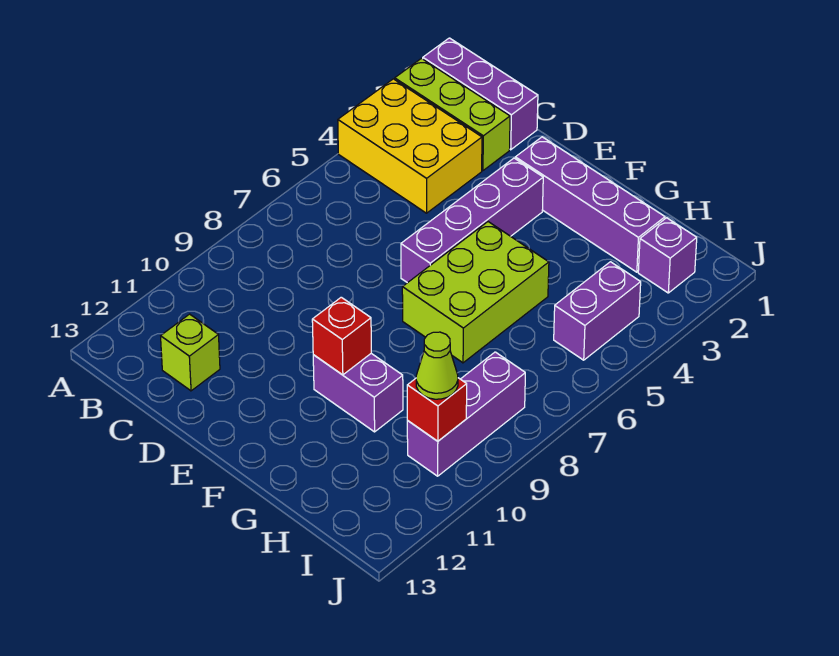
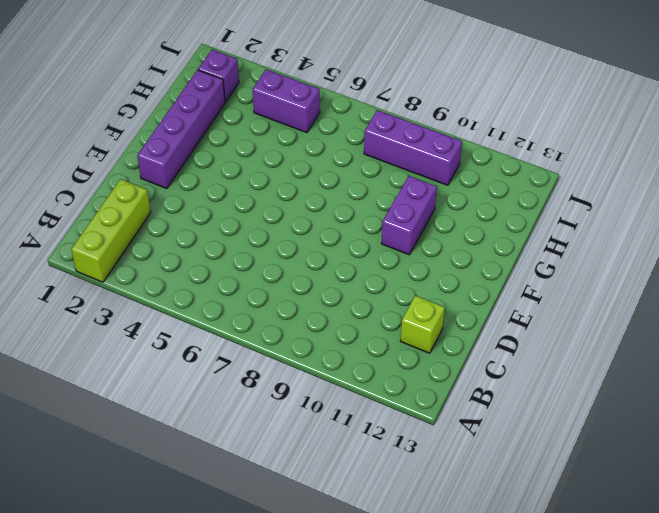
none -> purple 1x3 brick [423,38,538,150]
none -> yellow 2x3 brick [338,79,482,213]
none -> purple 1x4 brick [401,158,543,283]

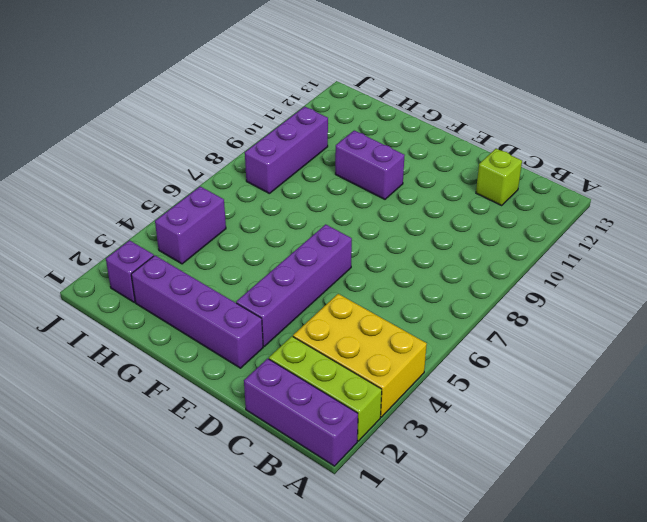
none -> lime 2x3 brick [402,222,549,363]
none -> red 1x1 brick [312,297,371,375]
none -> red 1x1 brick [407,378,467,441]

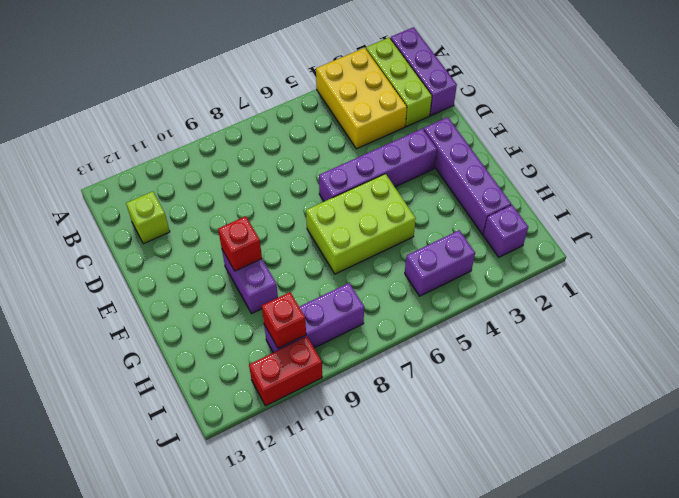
red 1x2 brick [249,337,322,406] -> none
none -> lime 1x1 cone [416,332,458,399]

